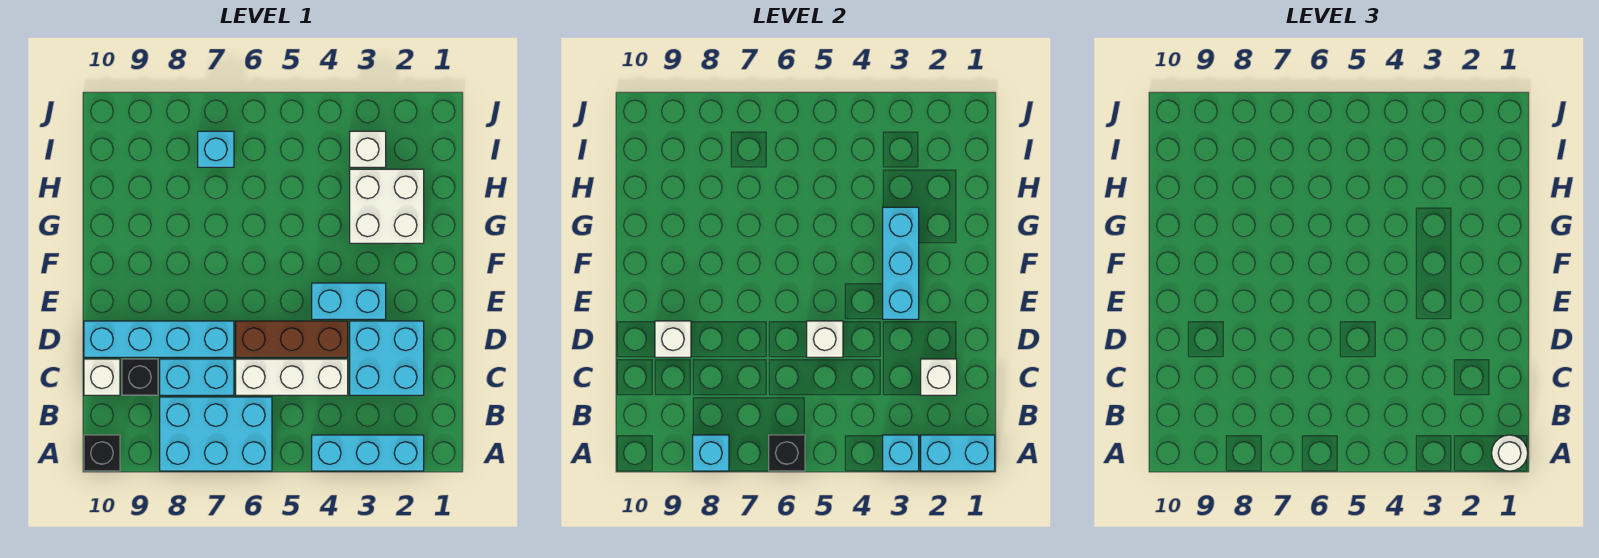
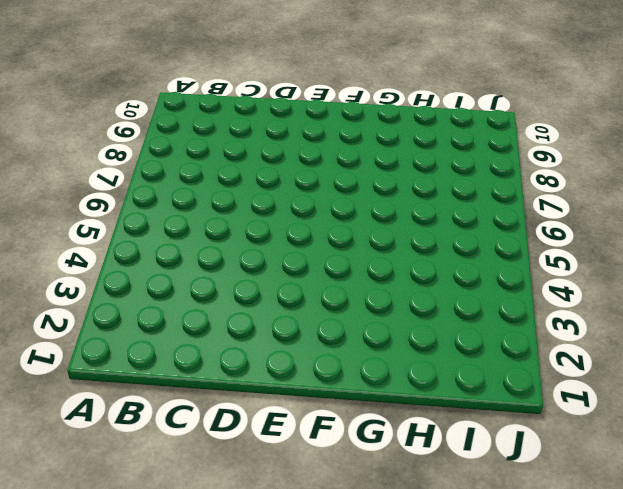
none -> cyan 1x3 brick [312,435,424,471]
none -> cyan 2x3 brick [160,397,272,471]
none -> black 1x1 brick [84,435,120,471]

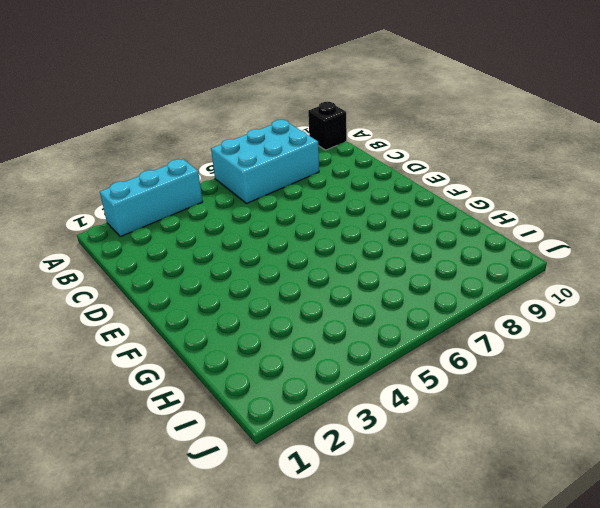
none -> cyan 2x2 brick [350,321,424,395]
none -> white 1x3 brick [236,359,348,395]
none -> cyan 1x2 brick [160,359,234,395]

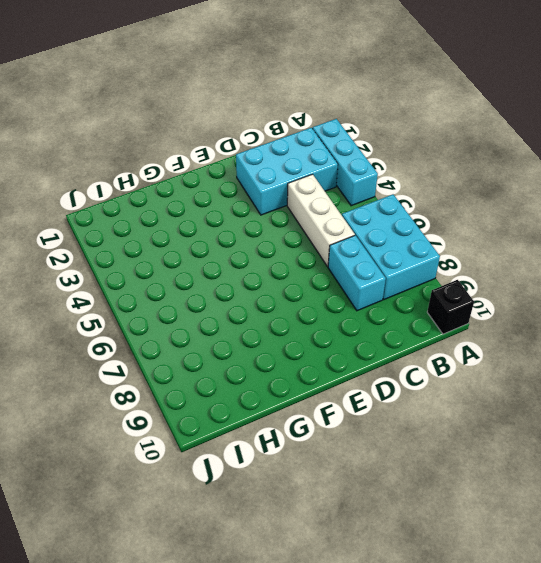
cyan 2x3 brick [236,128,338,215] -> cyan 2x2 brick [350,321,424,395]
none -> black 1x1 brick [122,359,158,395]
none -> white 1x1 brick [84,359,120,395]
none -> brown 1x3 brick [236,321,348,357]

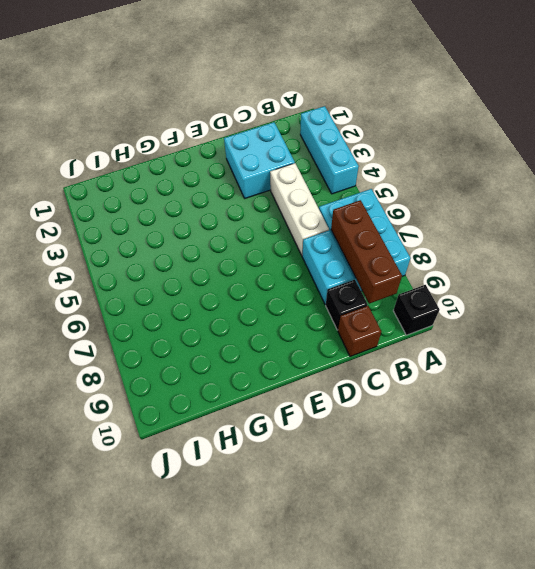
brown 1x3 brick [331,200,402,304] -> brown 1x3 brick moved to [236,321,348,357]
brown 1x1 brick [338,306,381,356] -> white 1x1 brick [84,359,120,395]
none -> cyan 1x4 brick [84,321,234,357]
none -> cyan 1x2 brick [312,283,386,319]
none -> white 2x2 brick [350,169,424,243]

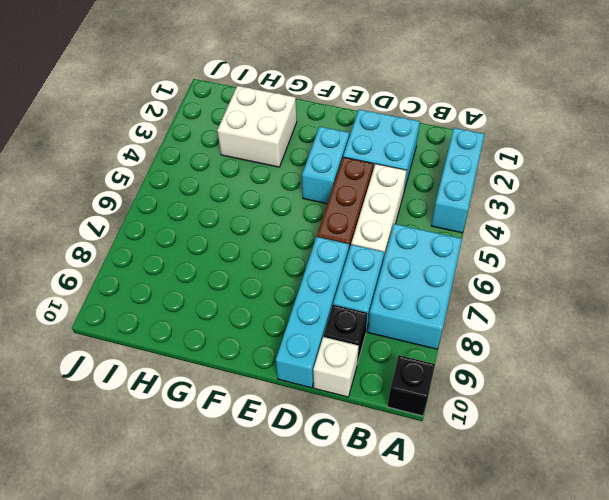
none -> white 1x1 brick [350,131,386,167]
none -> cyan 1x1 brick [198,131,234,167]
none -> cyan 1x2 brick [921,435,995,471]

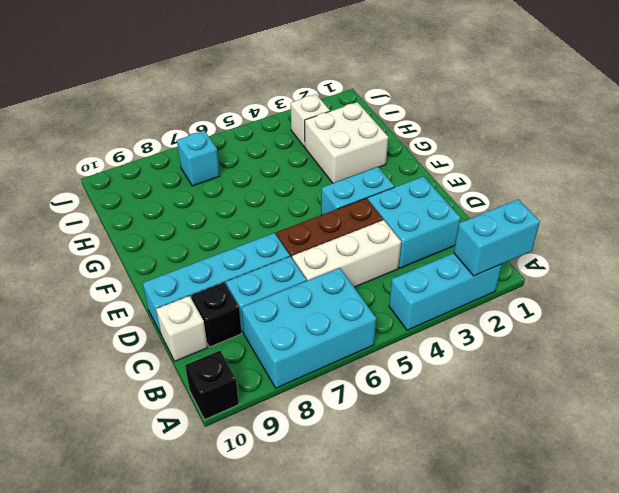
none -> cyan 1x1 brick [883,435,919,471]
none -> black 1x1 brick [769,435,805,471]
none -> cyan 1x1 brick [693,435,729,471]

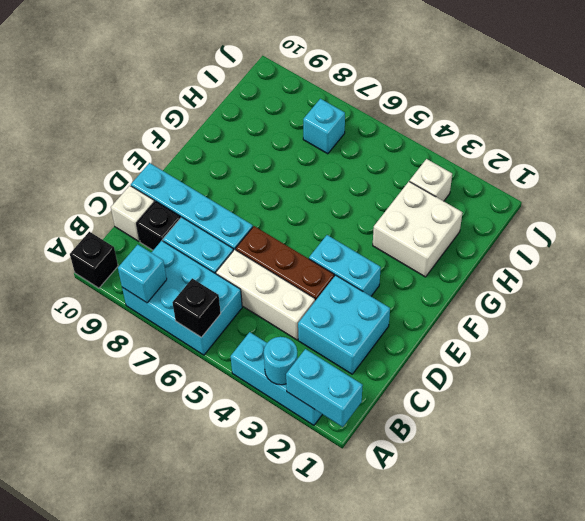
cyan 1x1 round brick [264,337,298,385] -> cyan 1x1 brick [883,435,919,471]
none -> white 1x1 brick [921,359,957,395]
none -> white 1x1 brick [807,321,843,357]
none -> white 1x1 brick [655,321,691,357]

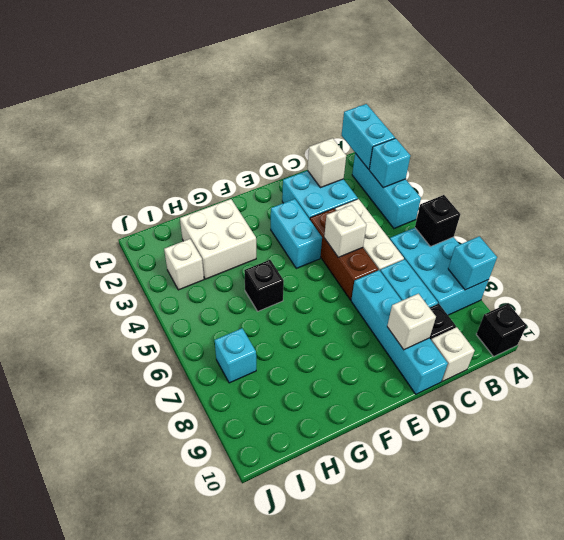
black 1x1 brick [244,260,284,311] -> none
none -> cyan 1x3 brick [883,207,919,319]
none -> white 1x1 round brick [1492,435,1528,471]

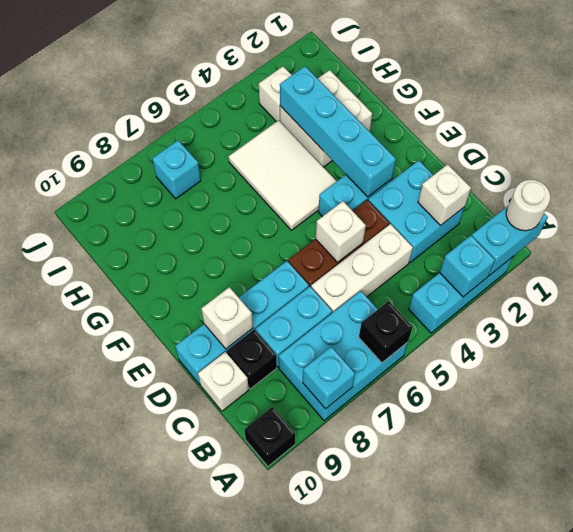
cyan 1x4 brick [280,66,396,197] -> cyan 1x3 brick [883,207,919,319]
white 2x3 tile [229,120,337,230] -> none

